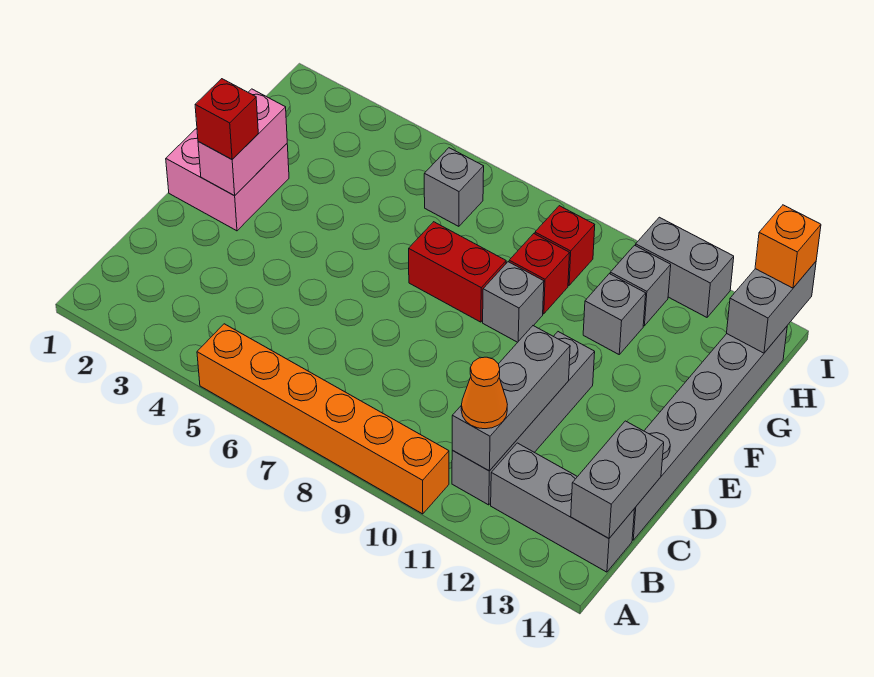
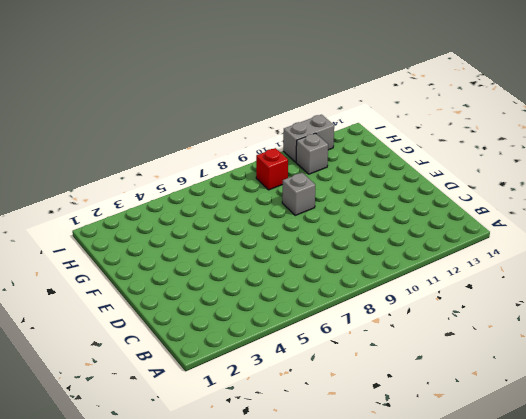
none -> orange 1x6 brick [197,324,449,514]
none -> grey 1x4 brick [452,332,595,505]
none -> grey 1x3 brick [491,443,634,572]

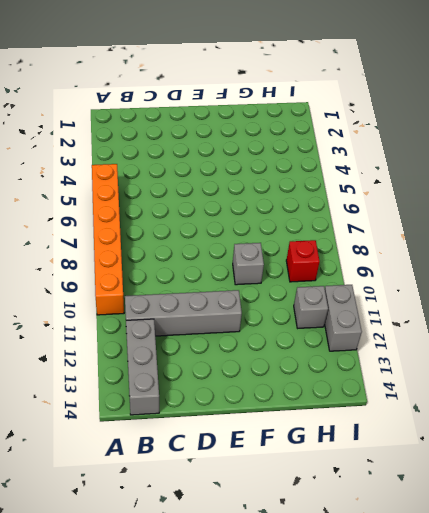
none -> grey 1x6 brick [632,327,787,540]
none -> pink 2x2 brick [166,128,289,231]
none -> red 1x2 brick [409,222,506,322]

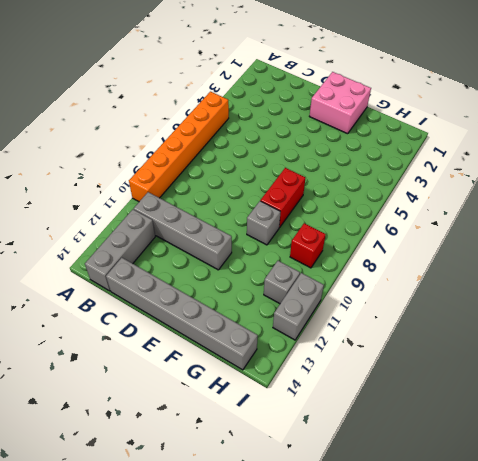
none -> red 1x1 brick [509,234,569,314]
none -> grey 1x1 brick [583,274,646,354]
none -> grey 1x1 brick [424,148,484,226]

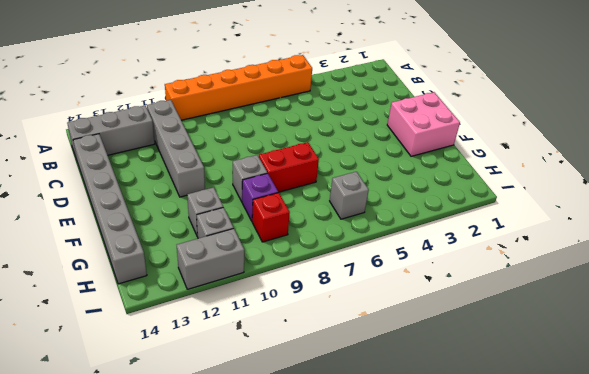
purple 1x1 brick [242,173,278,221] -> red 1x1 brick [509,234,569,314]
none -> grey 1x3 brick [452,326,570,471]
none -> grey 1x2 brick [571,421,664,538]
none -> pink 1x2 brick [198,89,287,196]

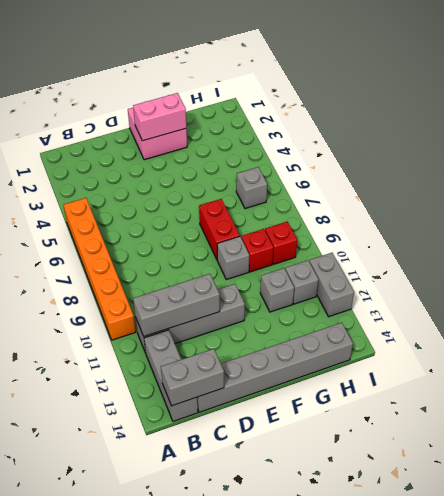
none -> grey 1x2 brick [727,262,816,353]
none -> orange 1x1 cone [461,357,507,429]
none -> red 1x1 brick [195,79,258,159]

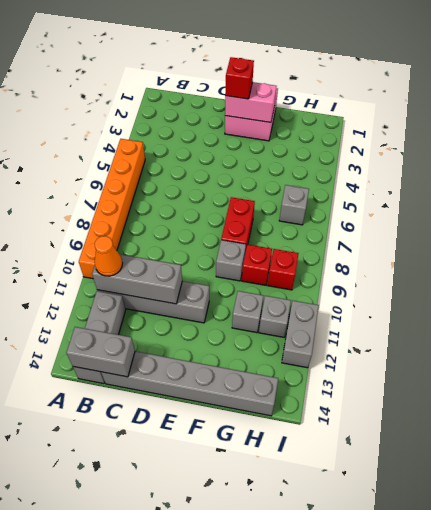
none -> grey 1x2 brick [727,262,816,353]
none -> orange 1x1 brick [755,205,821,288]

